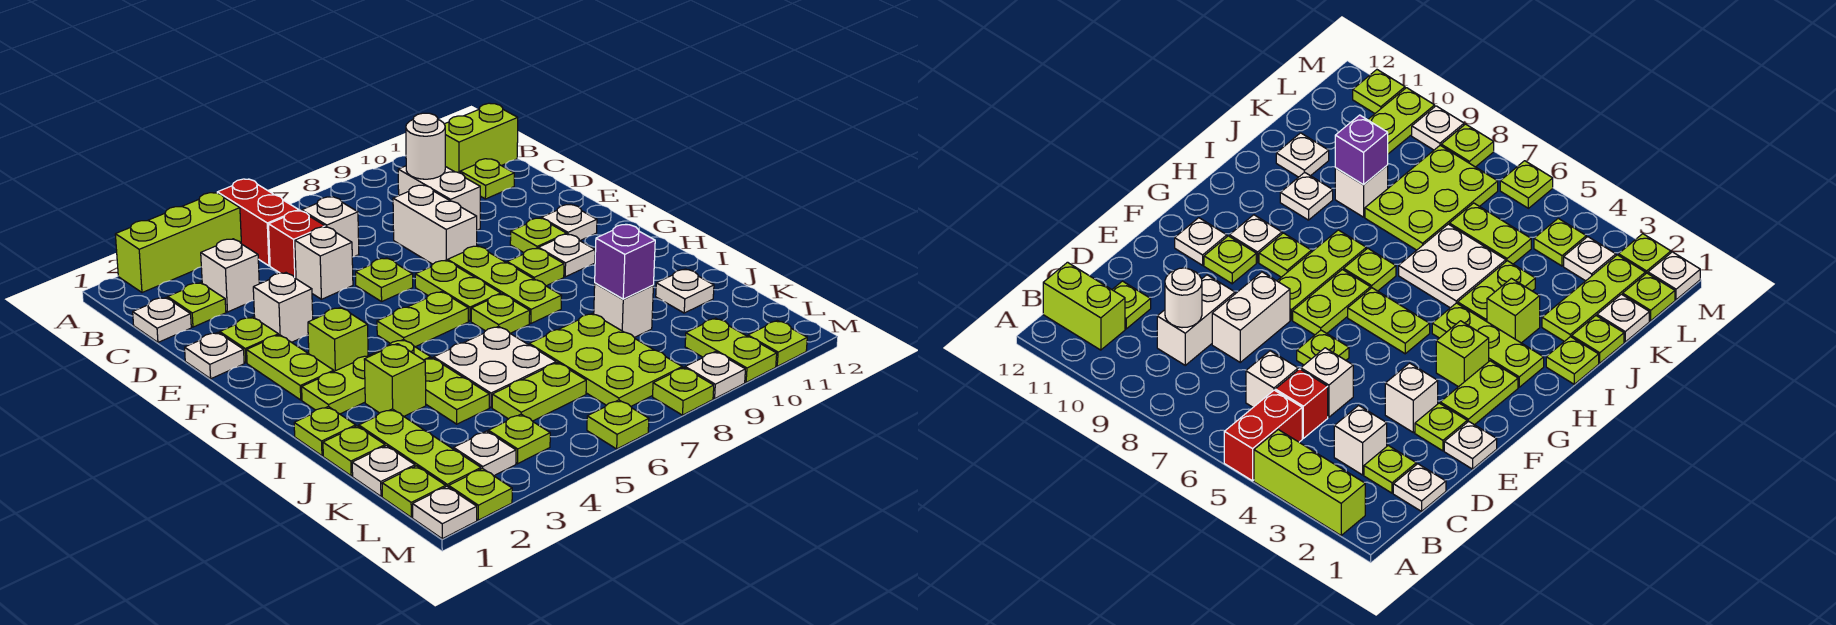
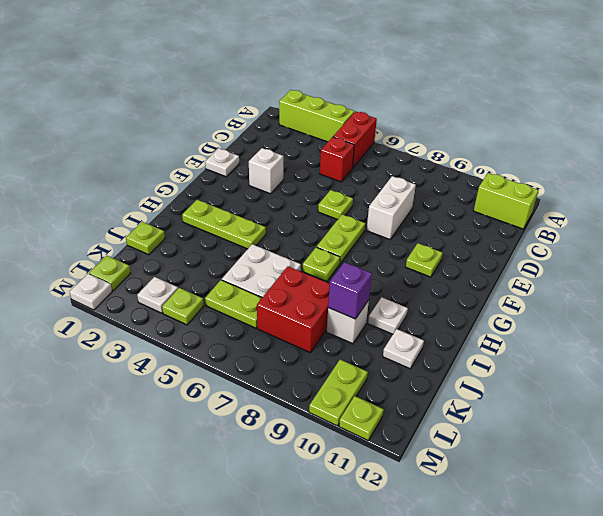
red 2x2 brick [257,266,330,352] -> lime 2x3 plate [529,314,682,406]
none -> white 1x1 plate [133,297,191,342]
none -> lime 1x1 plate [168,283,226,327]
none -> white 1x1 brick [201,239,259,312]
none -> white 1x1 brick [302,197,359,257]

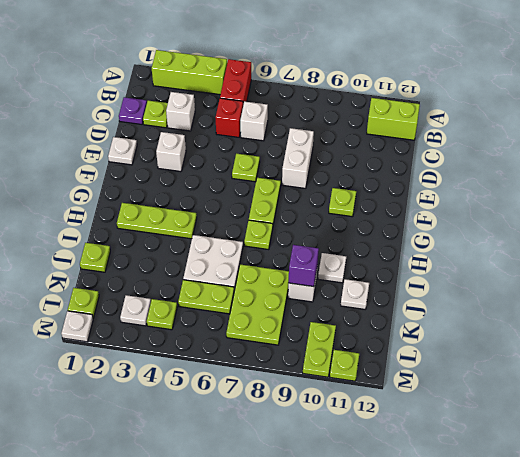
purple 1x1 plate [119,97,147,124] -> white 1x1 plate [133,297,191,342]
none -> white 1x2 brick [398,166,480,230]
none -> lime 1x1 plate [460,159,514,199]
none -> white 1x1 brick [295,227,353,299]
none -> lime 1x1 plate [220,317,278,363]

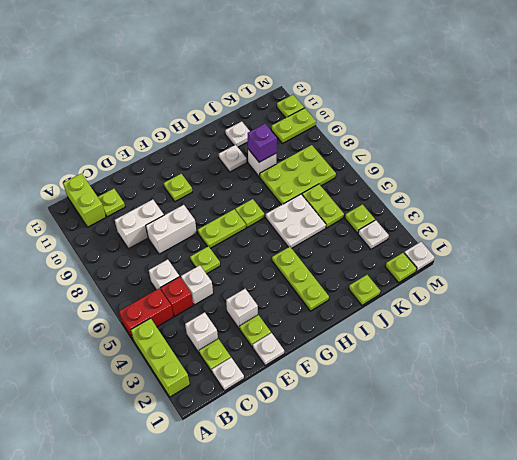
none -> lime 1x2 plate [247,335,334,400]
none -> lime 1x3 plate [448,246,562,323]
none -> white 1x1 plate [541,205,597,241]
none -> lime 1x1 brick [308,307,368,371]

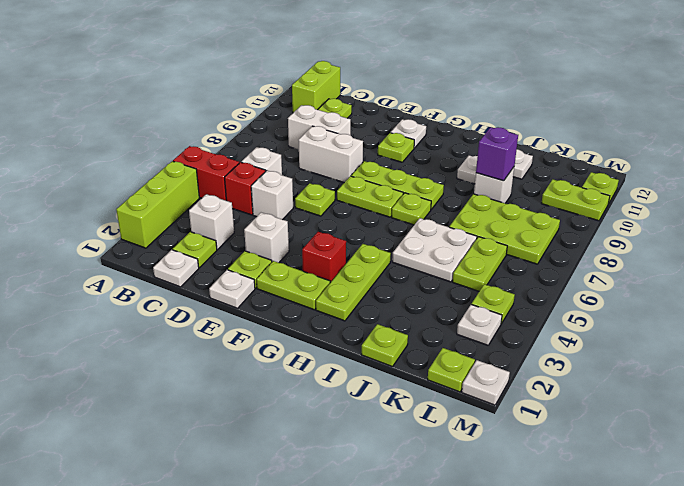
red 1x1 brick [302,232,346,283] -> lime 1x1 brick [308,307,368,371]
none -> lime 1x2 plate [377,292,468,347]
none -> lime 1x1 plate [507,248,564,286]
none -> white 1x1 plate [539,234,595,277]
none -> lime 1x1 plate [294,406,356,456]

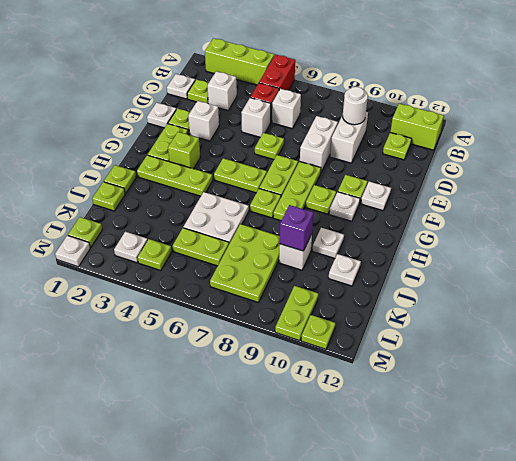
none -> lime 1x1 brick [364,344,426,416]
none -> lime 1x2 plate [424,358,489,424]
none -> lime 1x3 plate [359,409,481,487]
none -> white 1x1 plate [352,446,415,496]

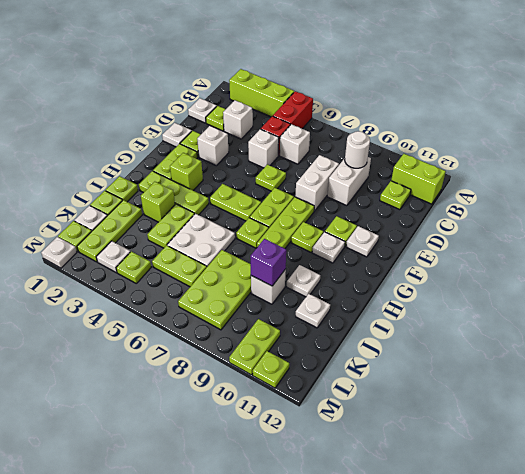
none -> lime 1x1 plate [449,468,512,520]
none -> lime 1x1 plate [587,400,649,449]
none -> lime 1x1 plate [653,367,714,415]
none -> white 1x1 plate [685,352,745,399]

